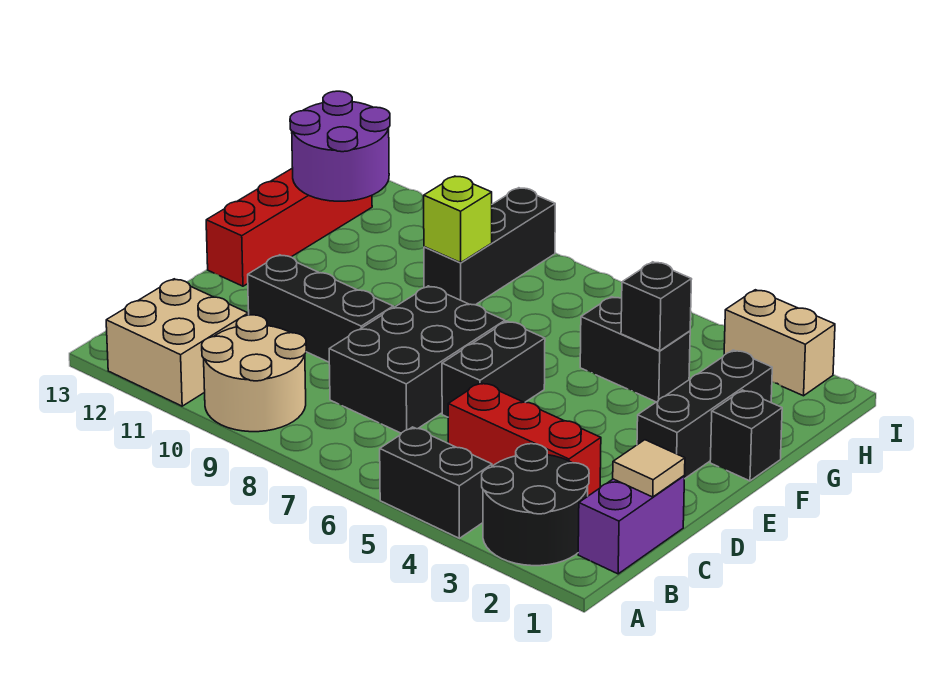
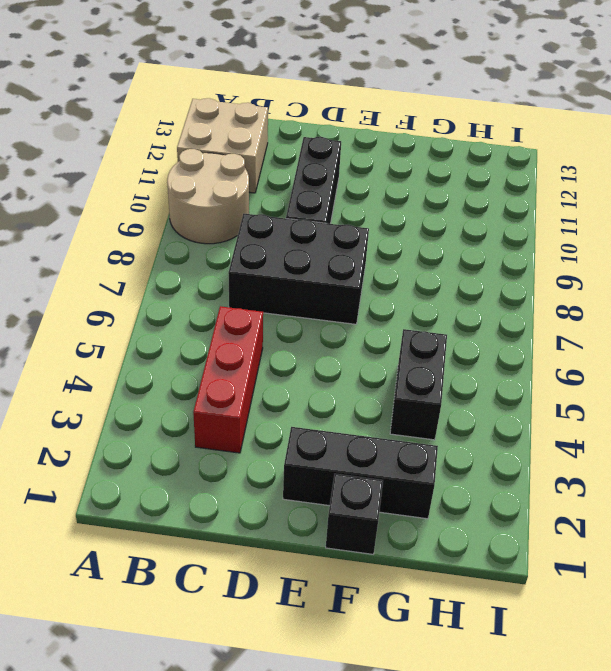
none -> black 2x2 round brick [482,444,589,566]
none -> black 1x2 brick [380,427,492,538]
none -> purple 1x2 brick [578,476,685,574]

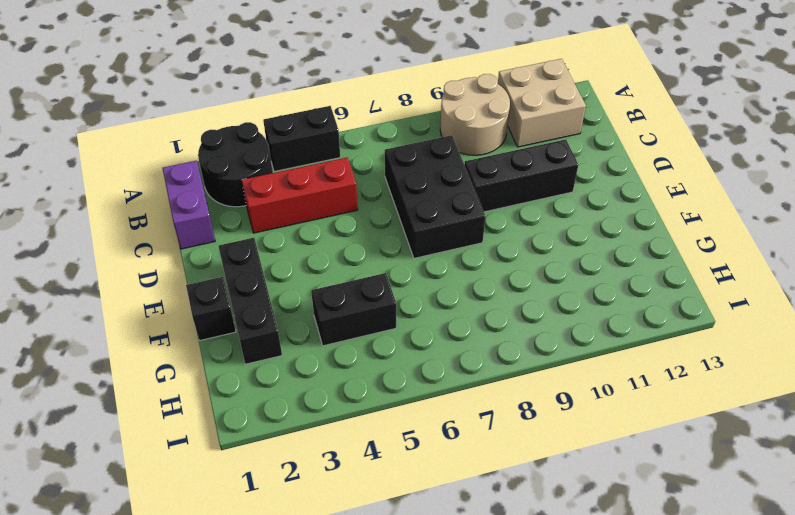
none -> black 1x2 brick [442,321,545,417]
none -> red 1x4 brick [206,168,372,286]
none -> black 1x3 brick [424,188,555,305]

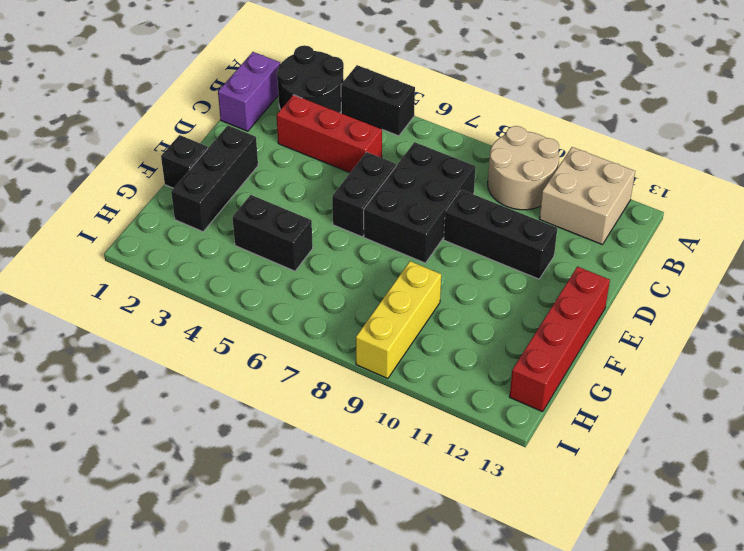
yellow 1x3 brick [356,261,441,379] -> black 1x3 brick [424,188,555,305]
none -> tan 1x2 brick [724,290,835,396]
none -> tan 1x1 tile [613,440,685,497]
none -> black 1x1 brick [621,262,692,351]

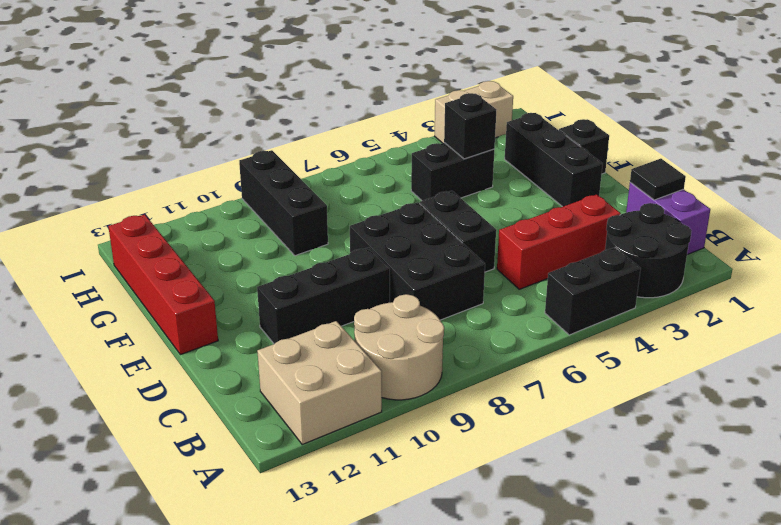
black 1x1 tile [630,159,686,200] -> tan 1x1 tile [613,440,685,497]
none -> lime 1x1 brick [424,176,492,263]
none -> purple 2x2 round brick [290,91,390,201]

